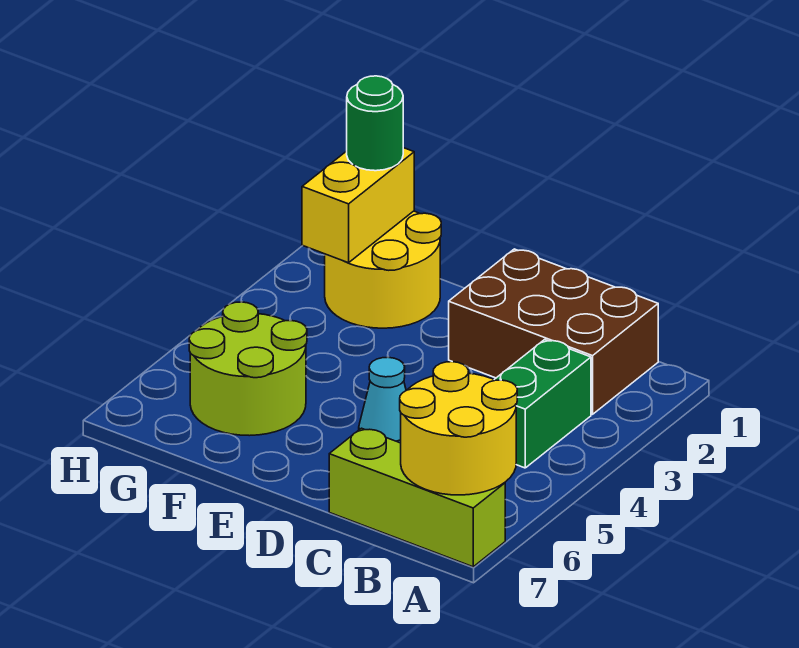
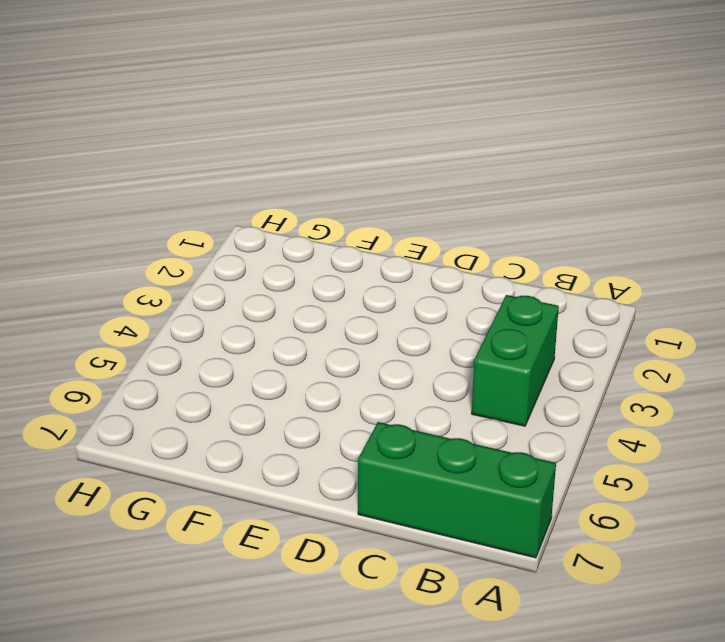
green 1x3 brick [358,422,556,558] -> lime 1x3 brick [329,428,505,567]
none -> brown 2x3 brick [449,249,658,414]
none -> cyan 1x1 cone [359,357,406,443]

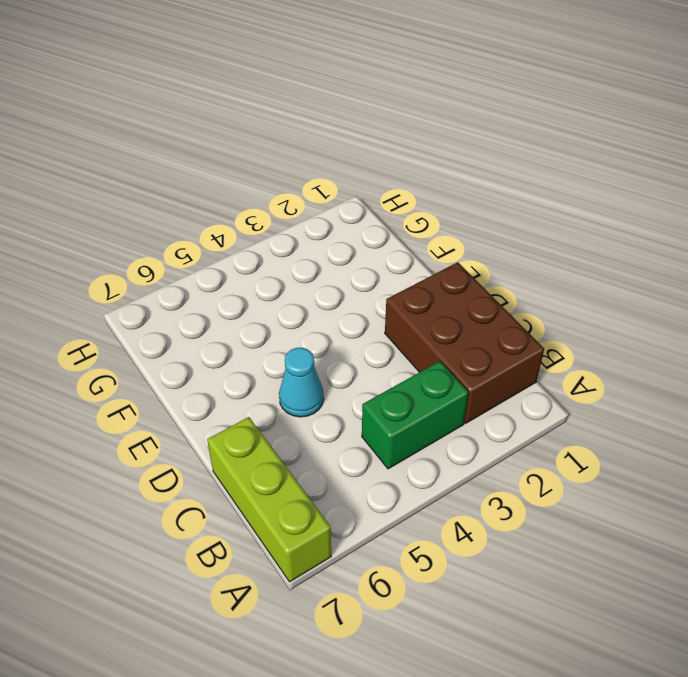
none -> yellow 2x2 round brick [325,211,441,328]
none -> lime 2x2 round brick [189,302,307,436]

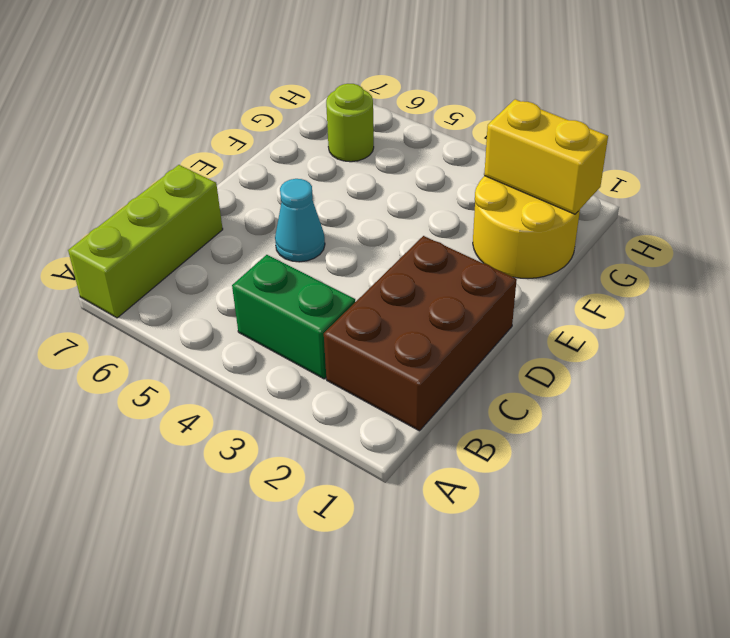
lime 1x1 round brick [326,84,374,162] -> lime 2x2 round brick [189,302,307,436]
none -> yellow 2x2 round brick [400,362,517,495]
none -> green 1x1 round brick [347,76,403,171]

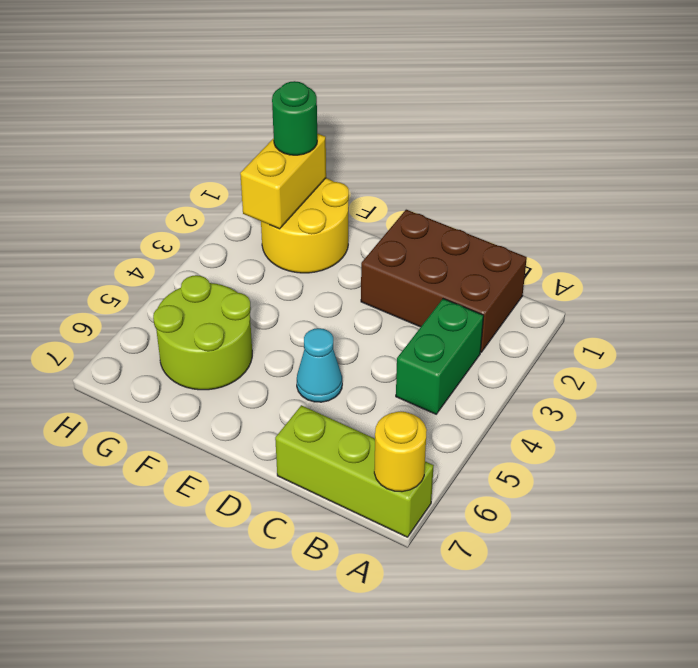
yellow 1x1 round brick [374,412,427,492] -> yellow 2x2 round brick [400,362,517,495]

